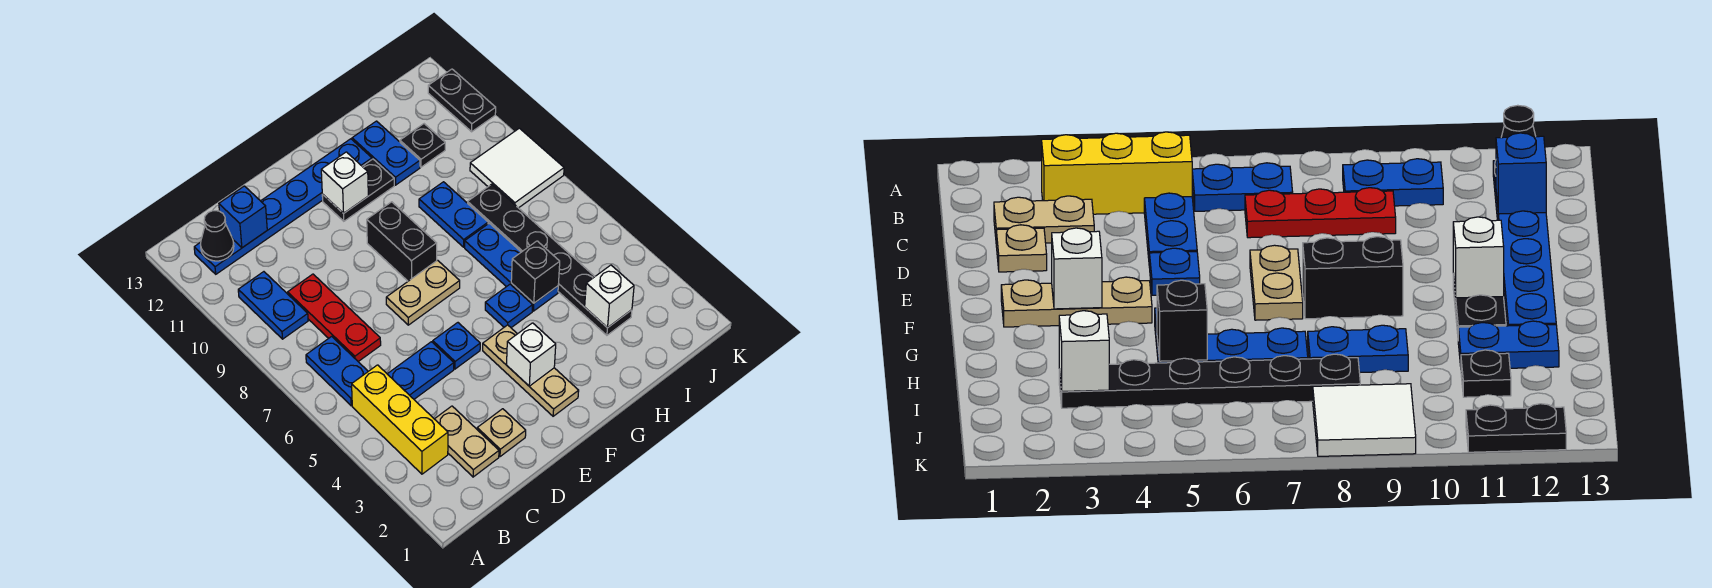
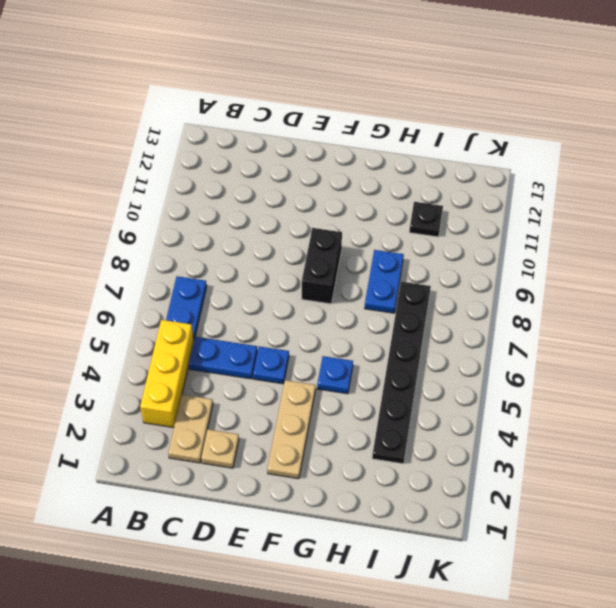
none -> blue 1x2 plate [238,272,308,339]
none -> blue 1x6 plate [194,139,372,274]
none -> red 1x3 plate [288,274,381,362]

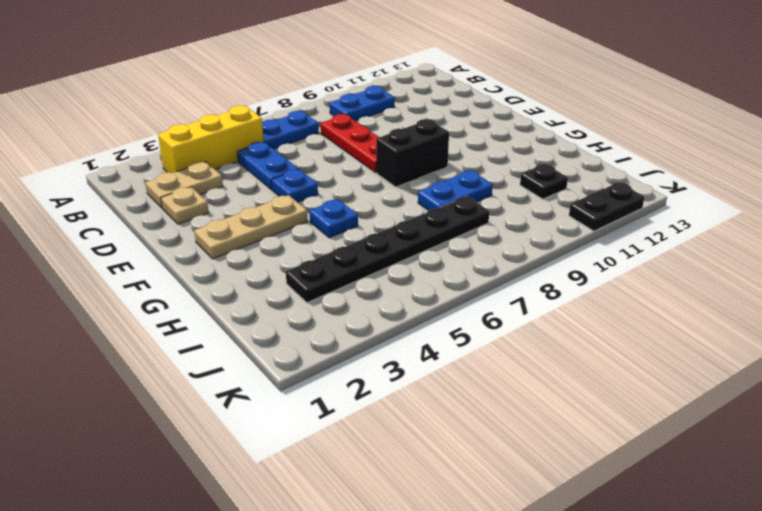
red 1x3 plate [321,114,379,173] -> red 1x3 plate turned to [288,274,381,362]
none -> blue 1x6 plate [194,139,372,274]
none -> tan 1x2 plate [386,260,460,325]
none -> black 1x2 plate [322,159,394,221]

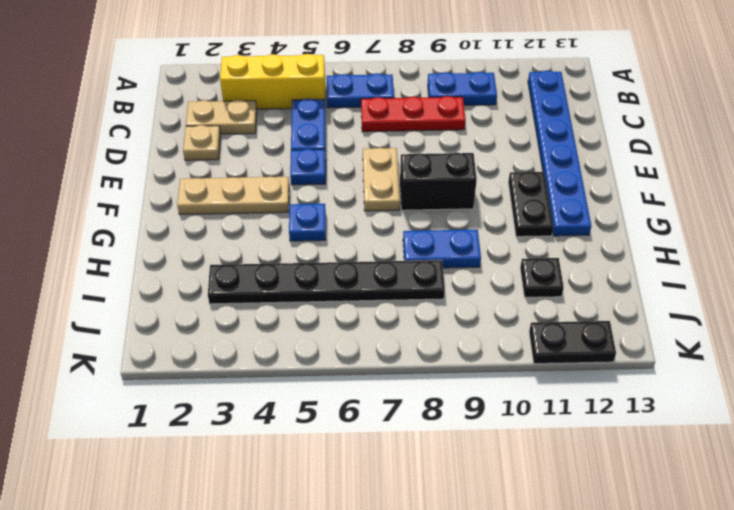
none -> blue 1x3 plate [465,223,558,311]
none -> blue 1x2 plate [352,121,420,185]
none -> white 2x2 tile [470,128,564,208]

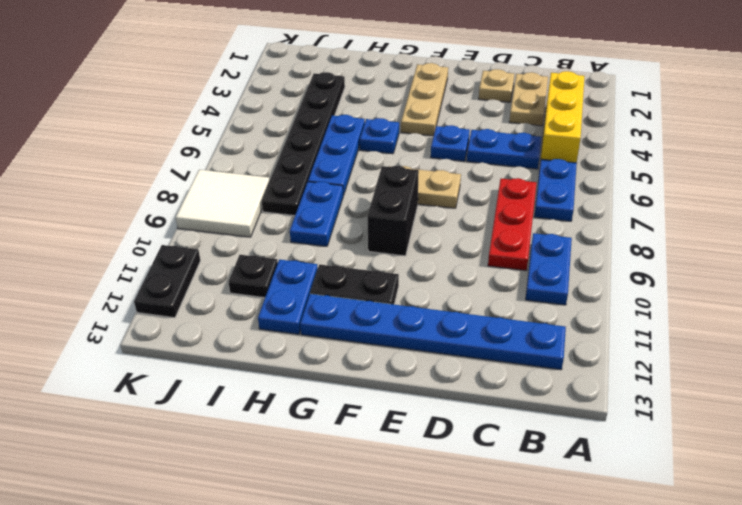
none -> black 1x1 cone [201,211,234,261]
none -> blue 1x1 brick [219,186,267,248]
none -> white 1x1 brick [507,323,556,386]

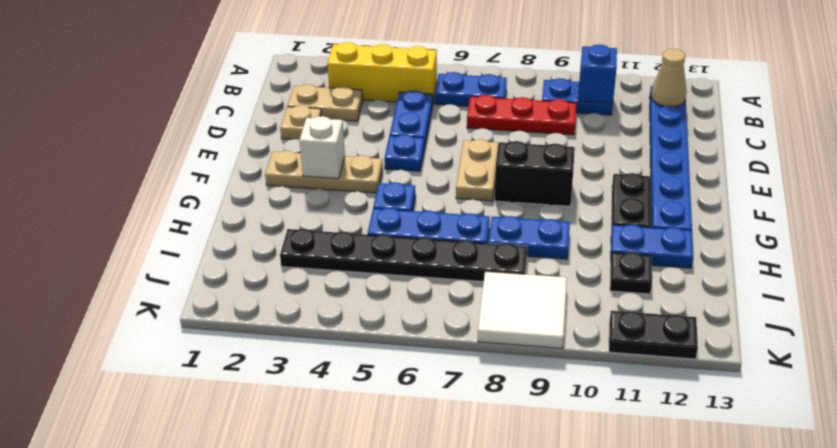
blue 1x1 brick [578,44,617,104] -> blue 1x1 brick moved to [219,186,267,248]
tan 1x1 cone [651,49,687,107] -> black 1x1 cone [201,211,234,261]
none -> white 1x1 brick [321,152,368,213]
none -> black 1x1 brick [511,241,560,303]
none -> white 1x1 brick [585,265,634,328]

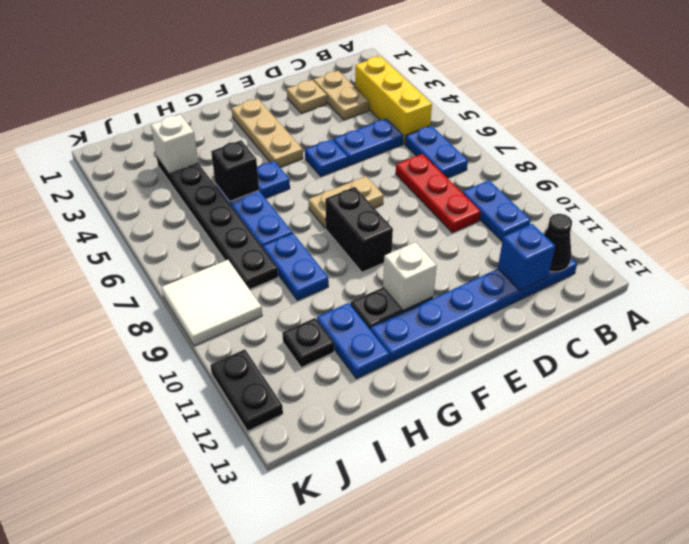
none -> white 1x1 brick [507,323,556,386]

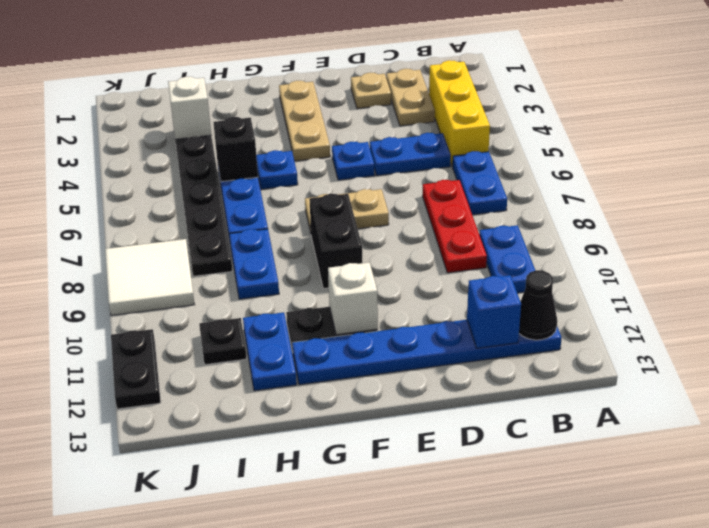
none -> white 1x1 brick [507,323,556,386]

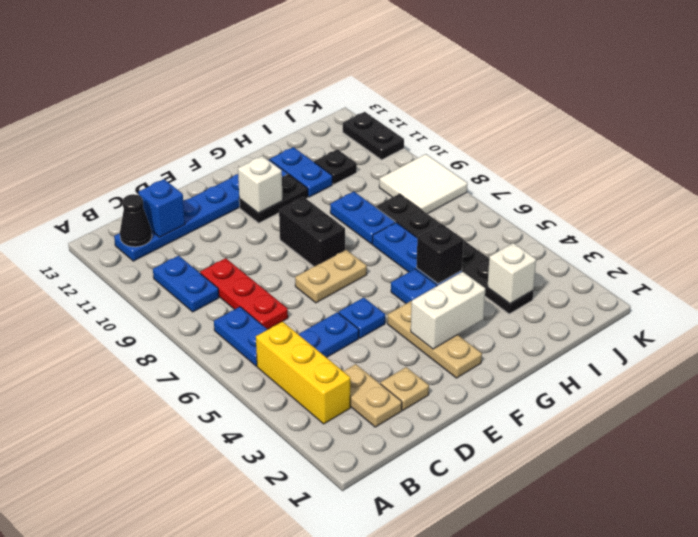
white 1x2 brick [411,272,485,349] -> white 1x1 brick [507,323,556,386]

